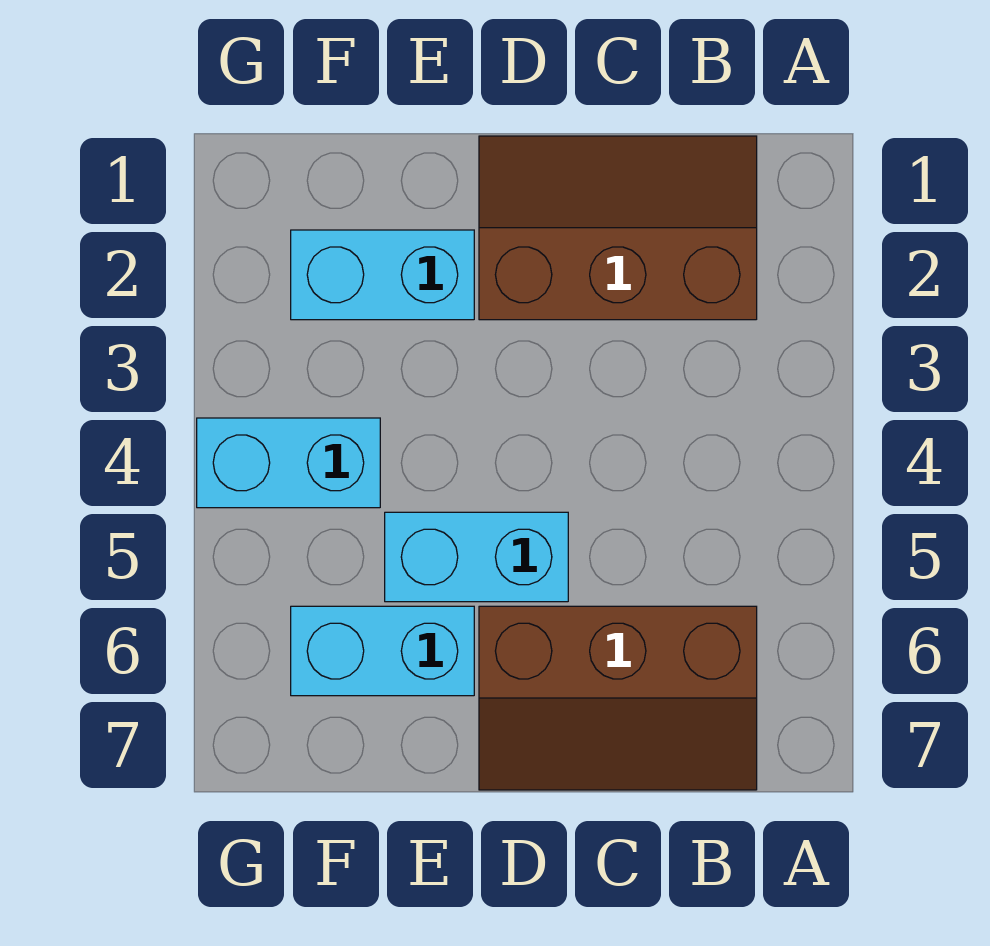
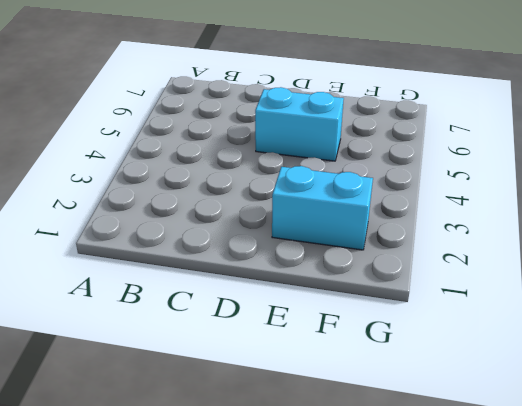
none -> brown 2x3 slope [479,136,757,320]
none -> brown 2x3 slope [479,606,757,790]

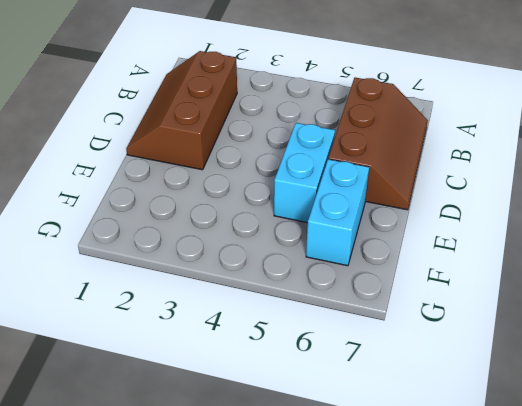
none -> cyan 1x2 brick [291,230,474,320]
none -> cyan 1x2 brick [197,418,380,508]

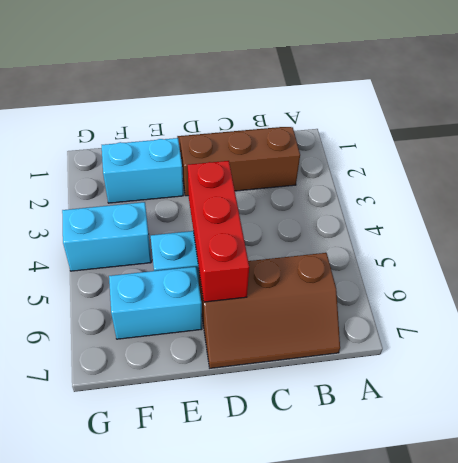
red 1x3 brick [188,161,249,302] -> none

